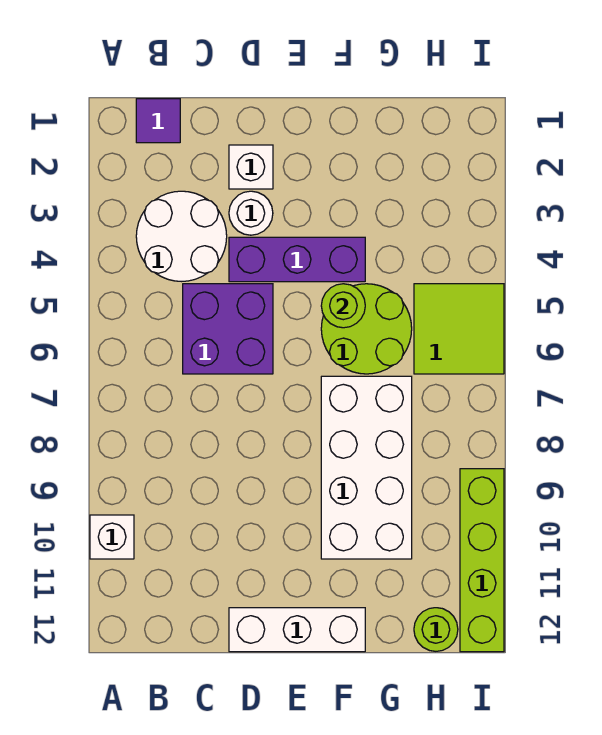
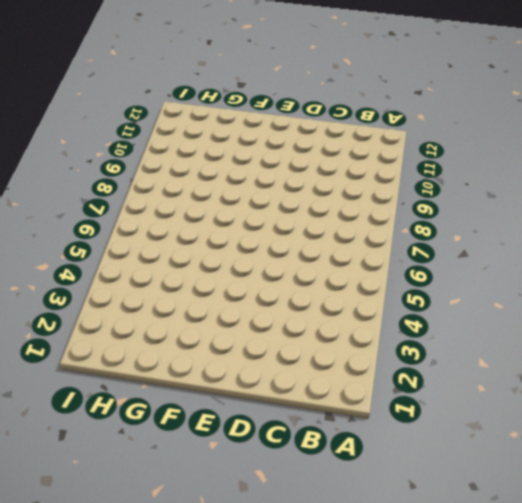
none -> white 1x1 brick [90,515,134,559]
none -> purple 1x1 tile [136,99,180,143]
none -> white 2x2 round brick [136,191,227,281]

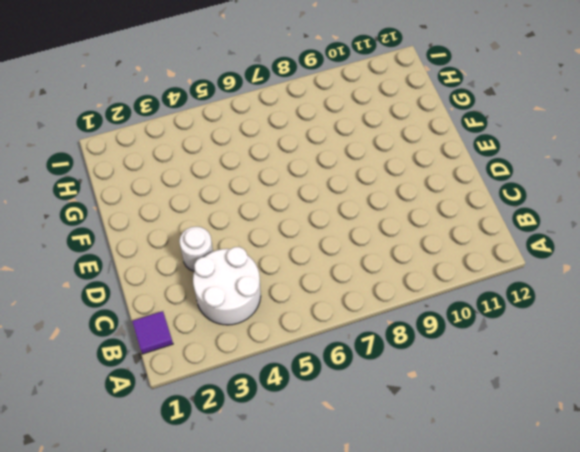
none -> white 1x1 brick [90,515,134,559]
none -> purple 2x2 brick [183,284,273,374]
none -> white 1x1 brick [229,145,273,189]

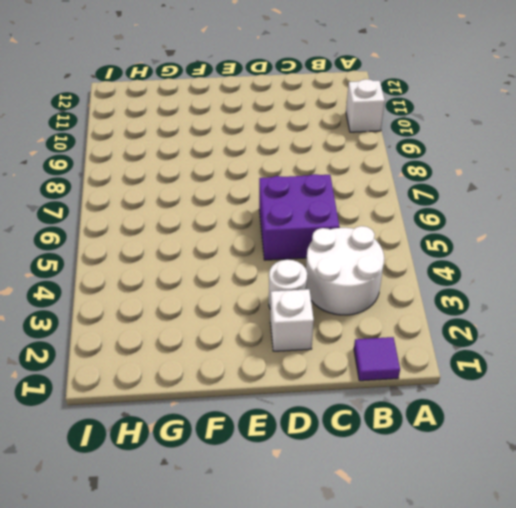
none -> purple 1x3 brick [229,237,365,282]
none -> white 1x3 brick [229,608,365,652]
none -> lime 2x2 round brick [321,284,412,374]

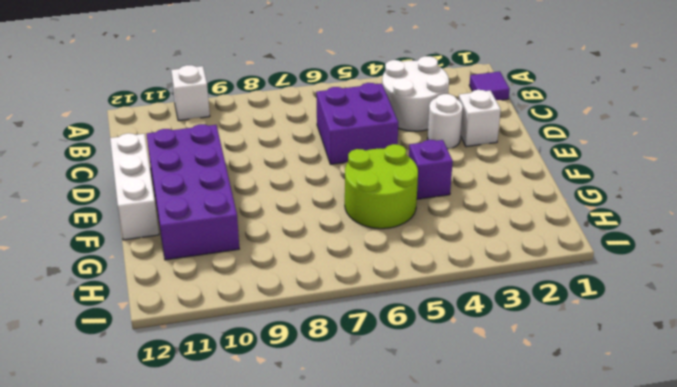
purple 2x4 brick [147,124,239,260] -> white 2x4 brick [321,376,412,559]
purple 1x1 brick [409,140,453,199] -> purple 1x3 brick [229,237,365,282]
none -> lime 2x2 tile [414,284,504,374]
none -> lime 1x1 round brick [414,608,458,651]
none -> lime 1x4 brick [460,469,504,652]

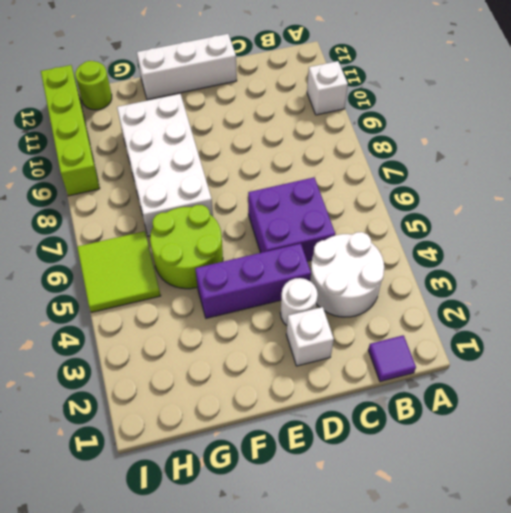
none -> lime 1x1 round brick [321,284,365,328]

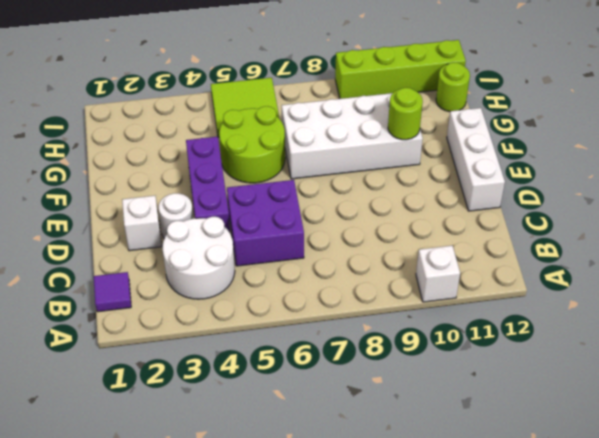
lime 1x1 round brick [388,88,423,140] -> lime 1x1 round brick moved to [321,284,365,328]

